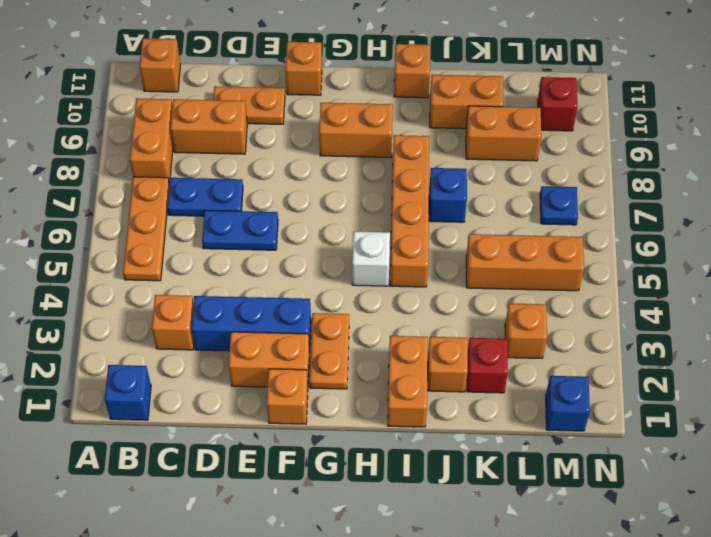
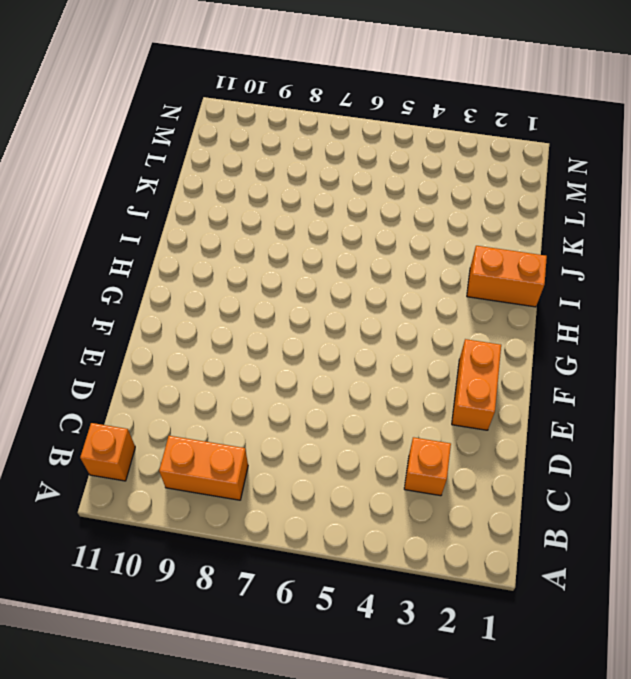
none -> blue 1x1 brick [105,365,151,420]
none -> orange 1x3 plate [123,177,169,281]
none -> blue 1x2 plate [167,178,243,216]

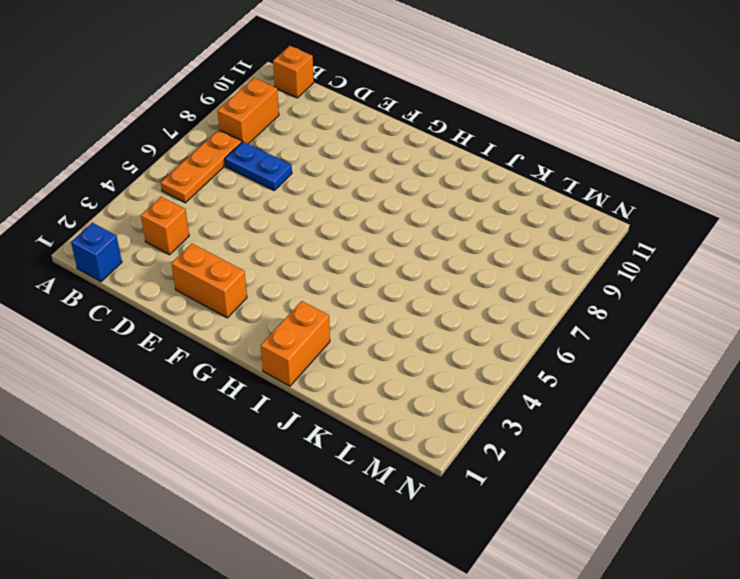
none -> orange 1x2 brick [170,99,247,154]
none -> blue 1x3 brick [191,296,311,351]
none -> blue 1x2 plate [202,210,278,250]

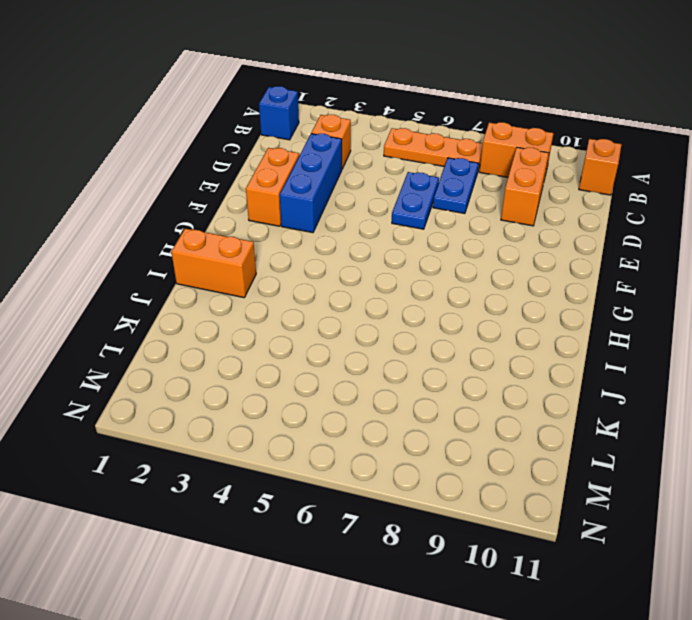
none -> orange 1x2 plate [213,86,285,124]
none -> orange 1x1 brick [267,369,308,424]
none -> orange 1x1 brick [285,42,322,95]

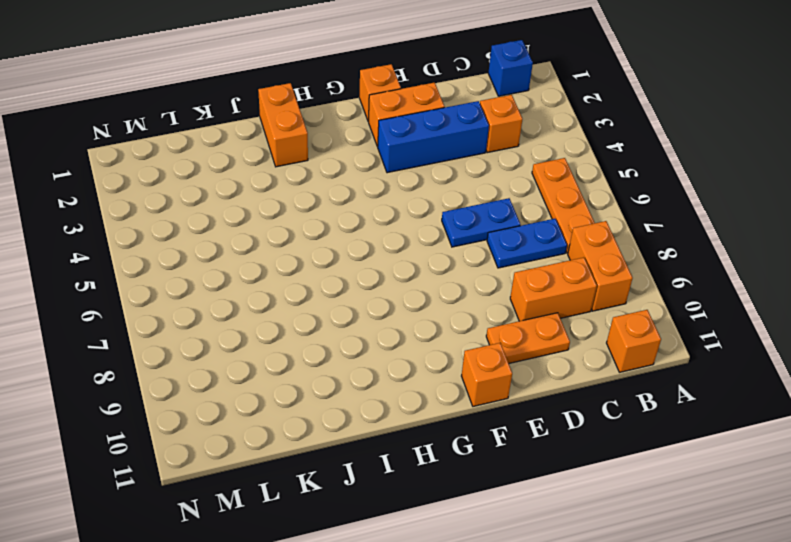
none -> orange 1x2 plate [310,313,349,389]
none -> orange 1x2 brick [319,103,393,158]
none -> white 1x1 brick [352,232,390,286]

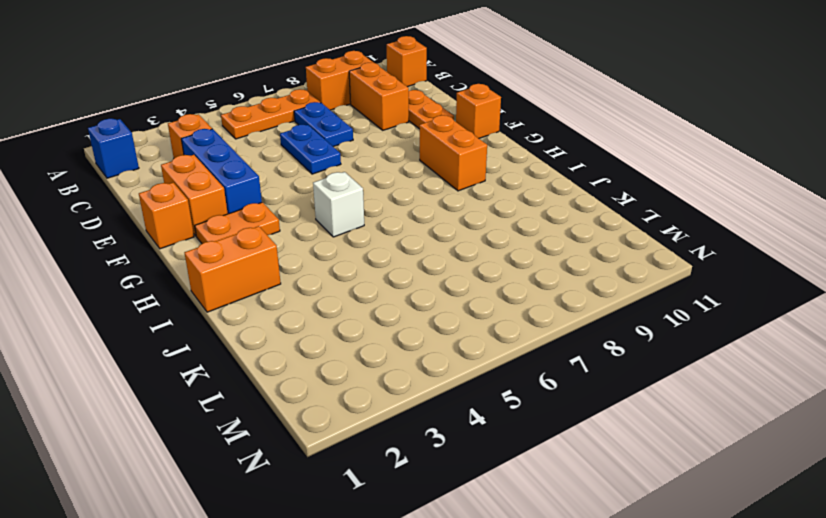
none -> orange 1x4 brick [390,135,429,287]
none -> orange 1x1 brick [394,44,430,98]
none -> orange 1x1 brick [428,337,468,392]

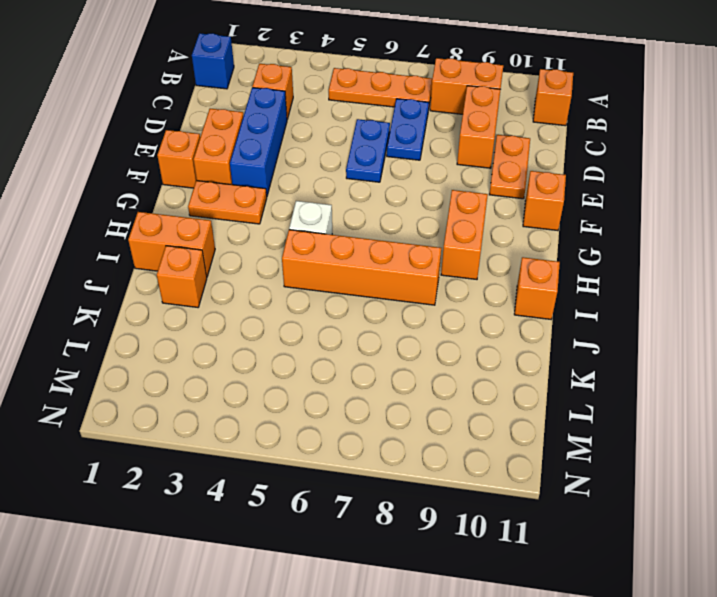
none -> blue 1x1 brick [429,168,467,222]
none -> orange 1x2 brick [430,75,504,129]
none -> red 1x1 brick [467,338,508,393]

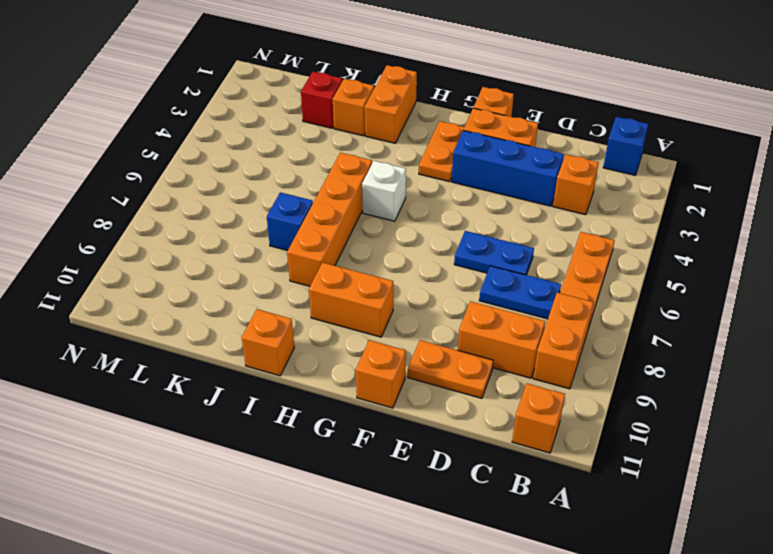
none -> orange 1x2 brick [430,75,504,129]
none -> orange 1x3 brick [466,234,584,291]
none -> orange 1x2 brick [466,106,541,161]

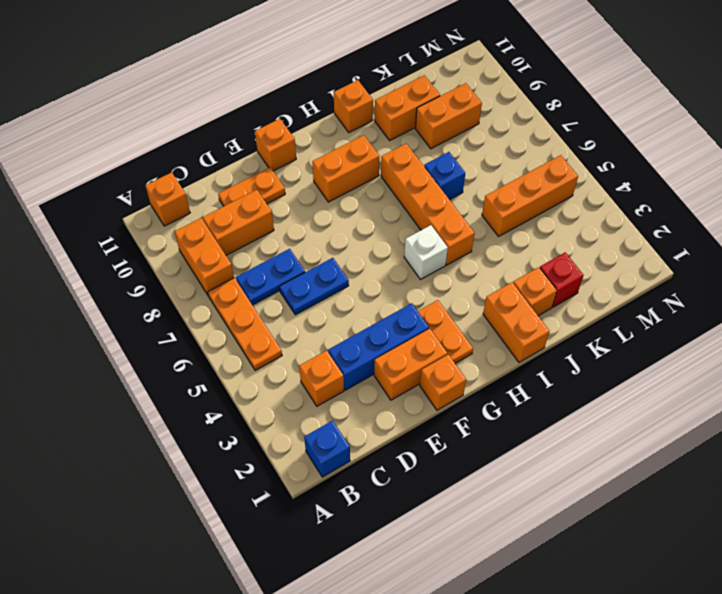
none -> orange 1x1 brick [505,303,547,358]
none -> blue 1x1 brick [546,376,590,431]
none -> blue 1x1 plate [540,186,578,225]

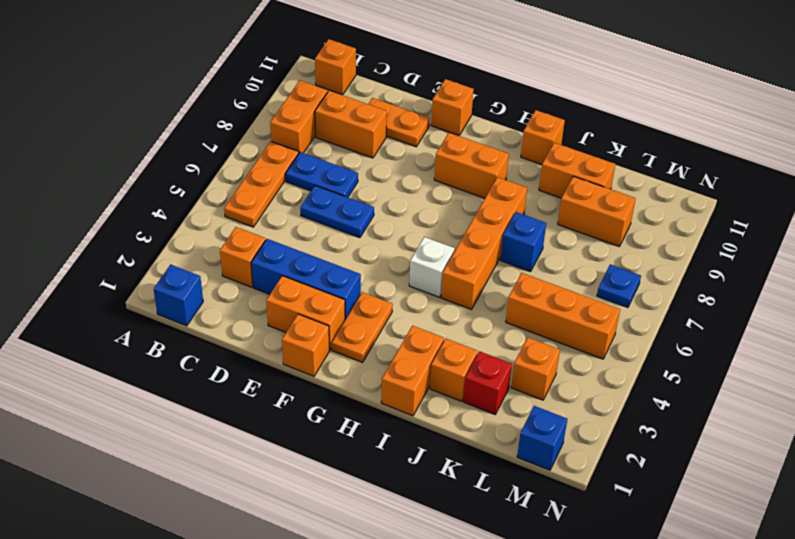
none -> red 1x1 brick [538,77,578,131]

